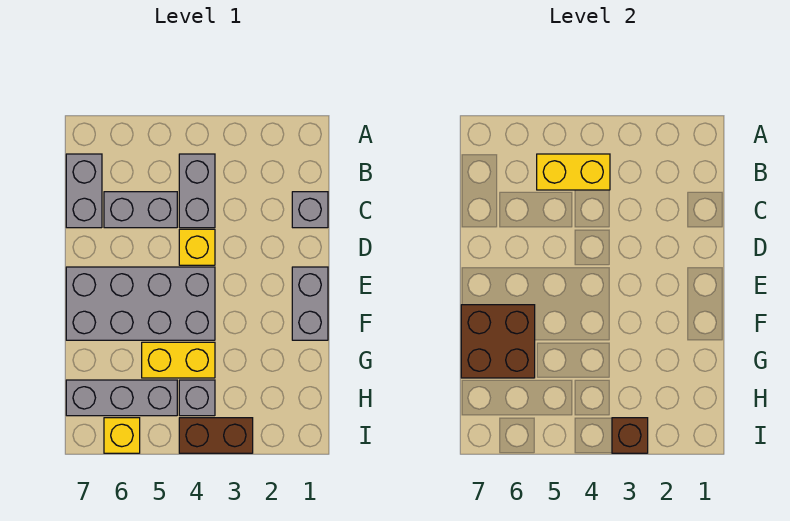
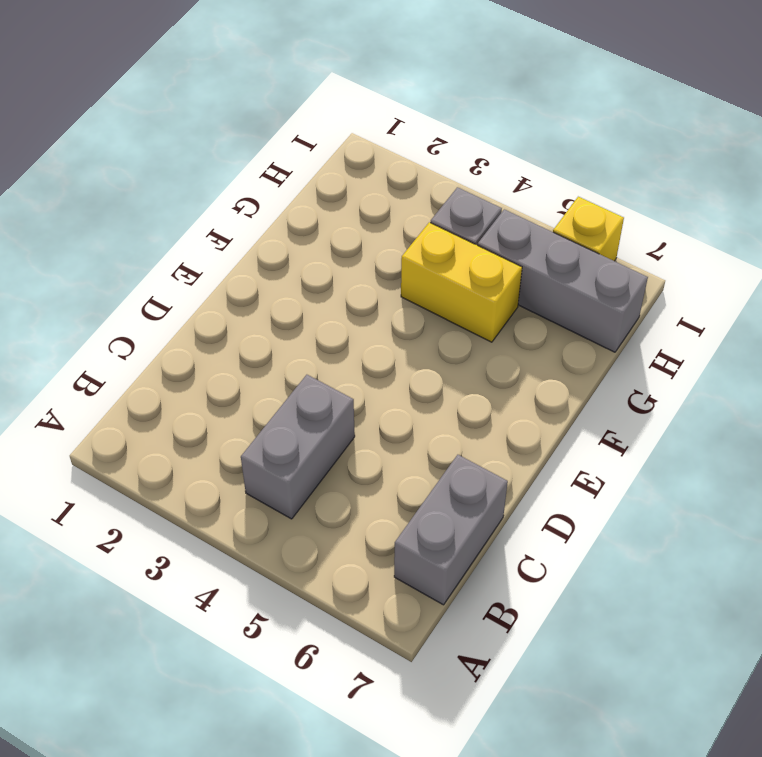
none -> grey 1x1 brick [292,192,328,228]
none -> grey 1x2 brick [104,192,177,228]
none -> yellow 1x1 brick [179,229,215,265]

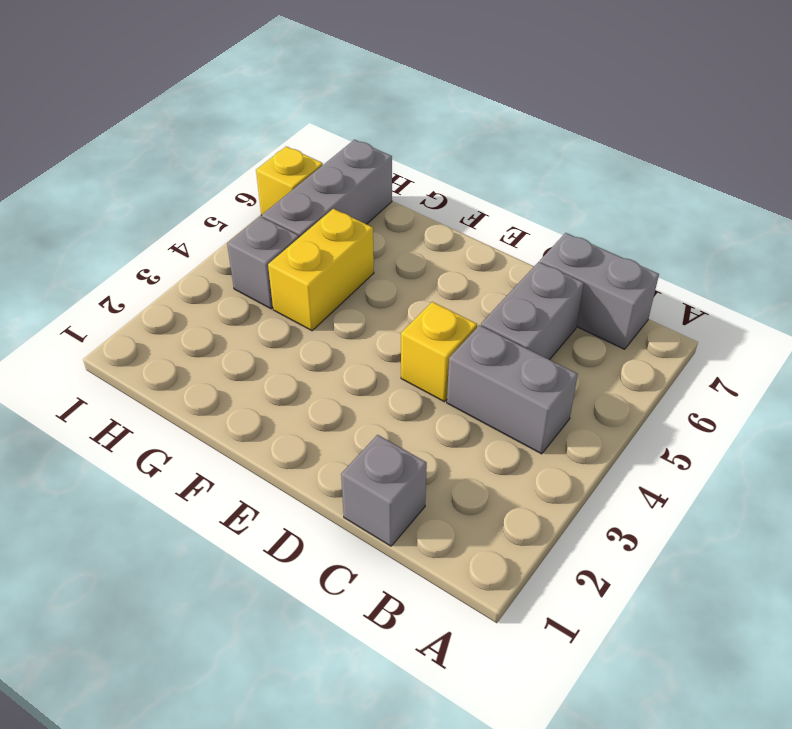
none -> grey 1x2 brick [292,267,328,340]
none -> grey 2x4 brick [66,267,215,340]
none -> brown 1x2 brick [179,418,253,453]

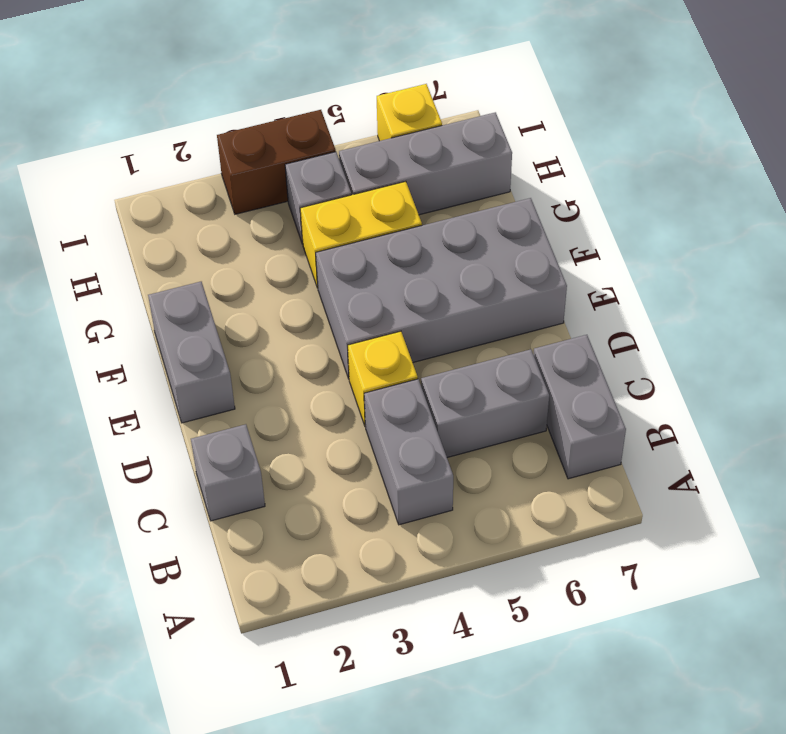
none -> yellow 1x2 brick [537,154,610,190]
none -> brown 2x2 brick [461,305,535,378]
none -> brown 1x1 brick [612,418,648,453]

